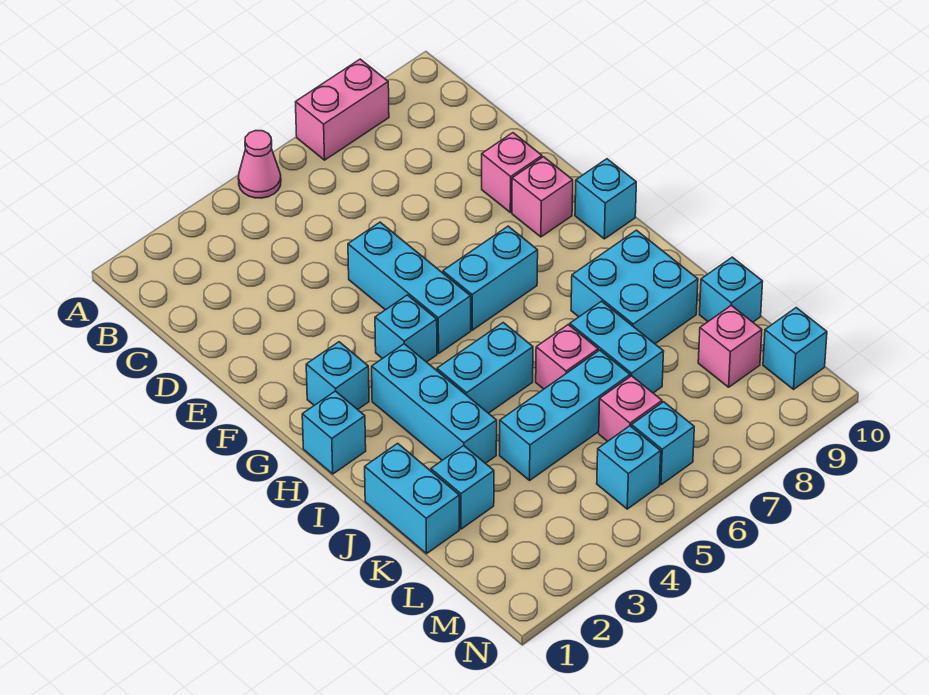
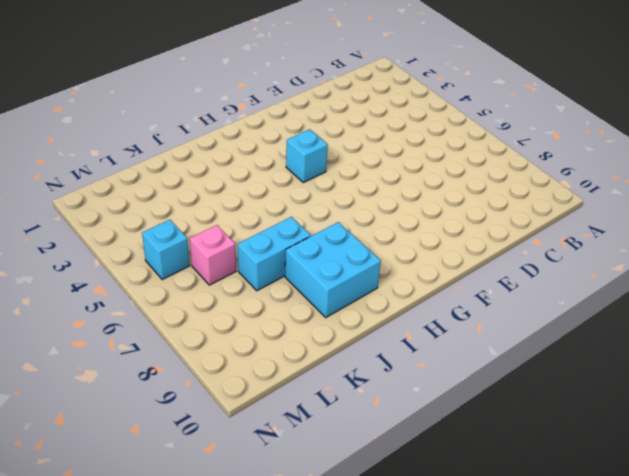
none -> pink 1x1 cone [238,131,281,198]
none -> pink 1x2 brick [296,59,389,160]
none -> cyan 1x3 brick [348,222,471,353]

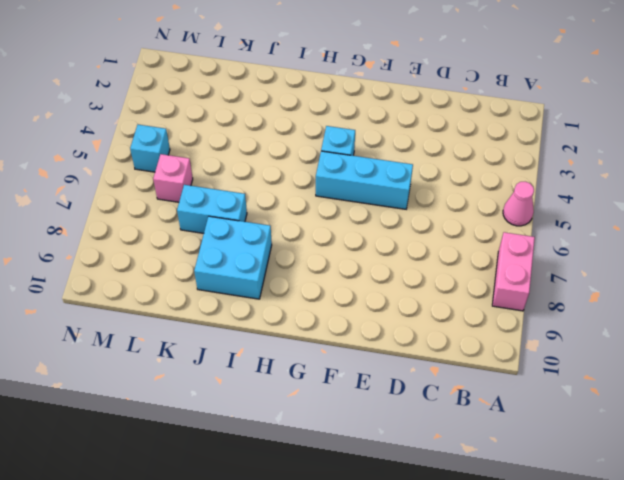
none -> pink 1x1 brick [482,133,542,212]
none -> pink 1x1 brick [512,157,573,237]
none -> cyan 1x1 brick [306,342,369,410]

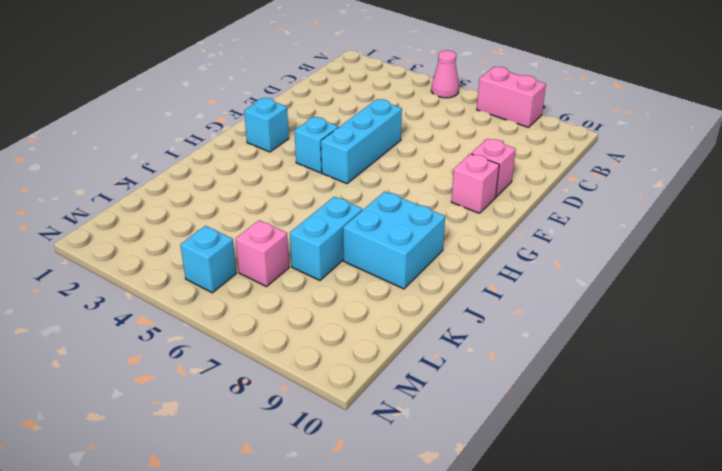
none -> cyan 1x2 brick [443,226,538,330]
none -> cyan 1x1 brick [575,159,636,239]
none -> cyan 1x1 brick [302,391,366,474]

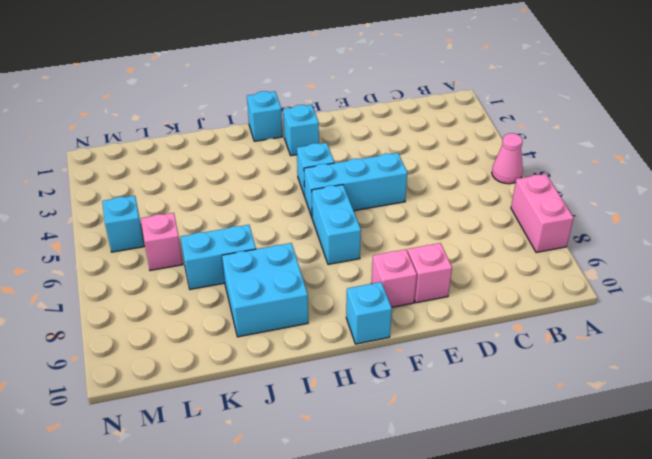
none -> cyan 1x3 brick [372,344,497,463]
none -> cyan 1x2 brick [437,323,533,413]
none -> cyan 1x2 brick [365,443,459,554]

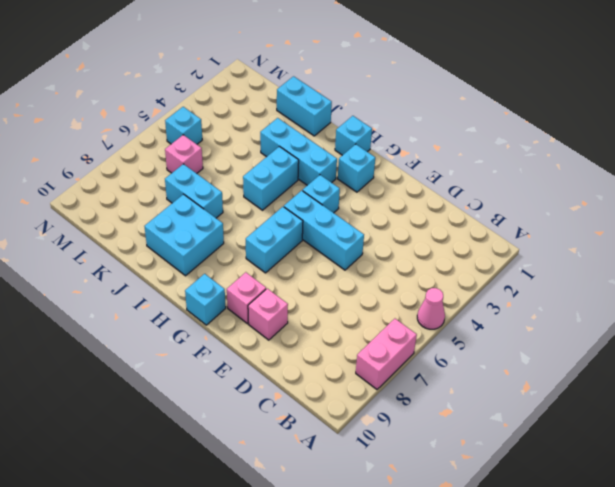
none -> pink 1x1 brick [536,325,598,389]
none -> cyan 1x1 brick [431,446,494,529]
none -> cyan 1x3 brick [500,350,630,480]

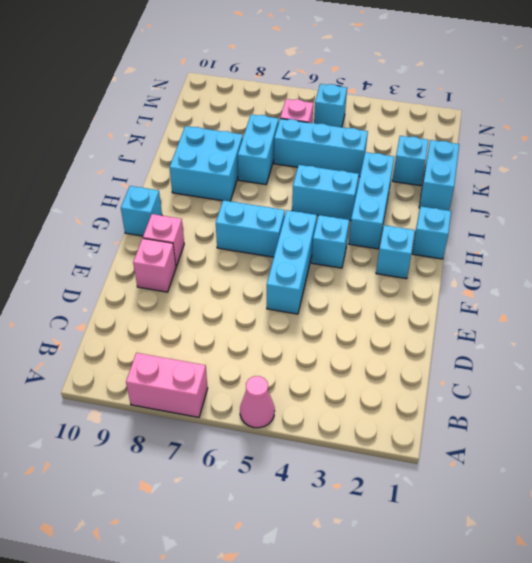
none -> pink 1x1 brick [536,325,598,389]
none -> cyan 1x1 brick [699,257,763,322]
none -> pink 1x1 brick [698,305,762,387]

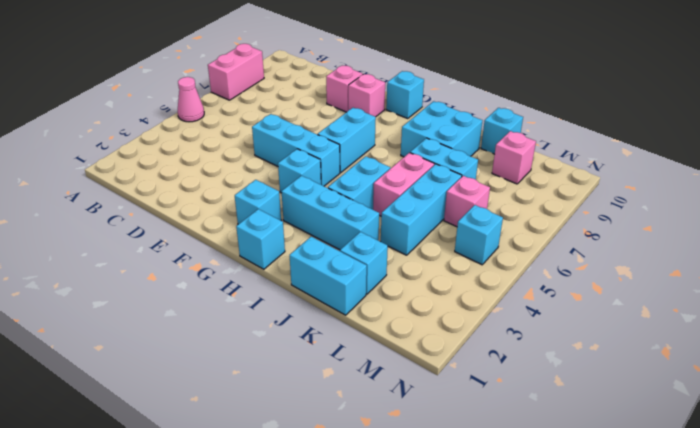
pink 1x2 brick [373,153,434,216] -> pink 1x1 brick [536,325,598,389]
none -> cyan 1x1 brick [632,402,694,485]
none -> cyan 1x1 brick [763,308,827,389]

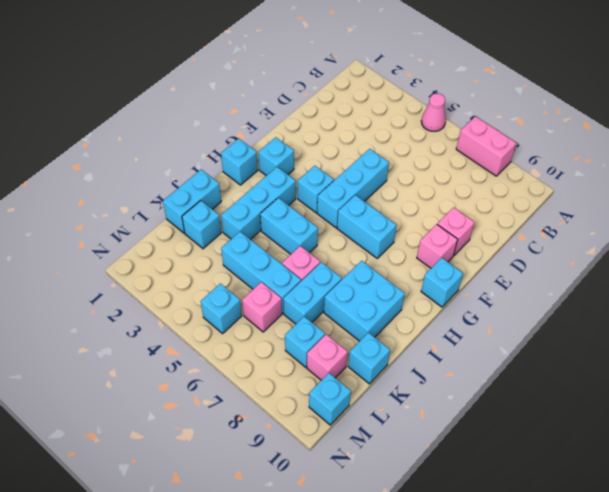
cyan 1x1 brick [285,317,325,367] -> cyan 1x1 brick moved to [632,402,694,485]

